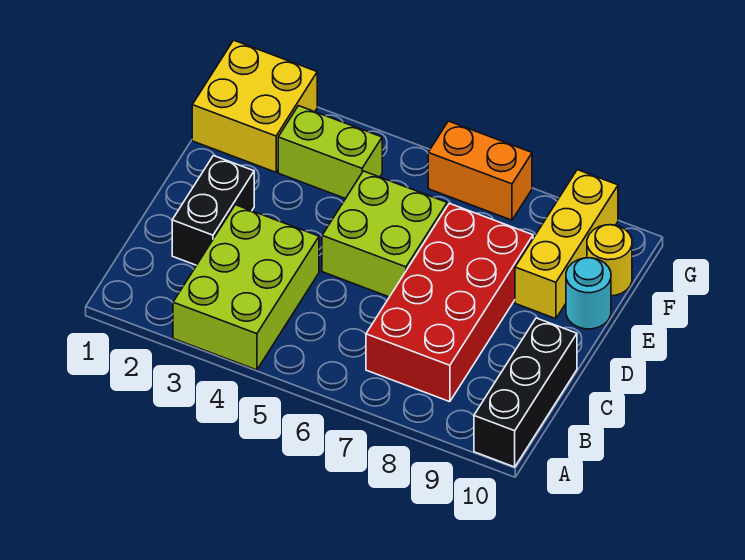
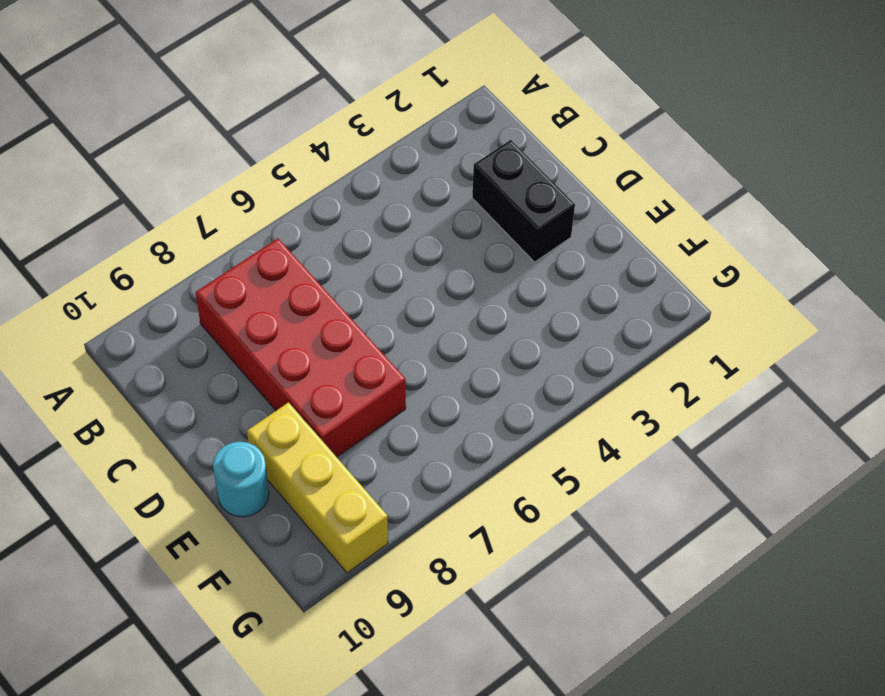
none -> lime 2x3 brick [173,205,319,370]
none -> black 1x3 brick [474,318,577,467]

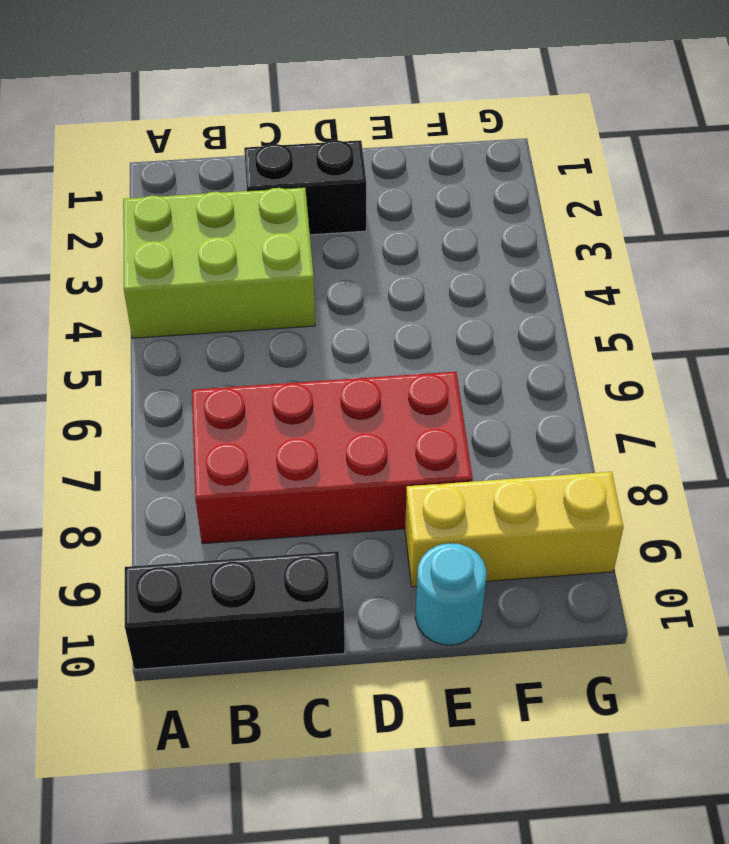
none -> lime 2x2 brick [322,171,447,297]
none -> yellow 2x2 brick [192,40,317,172]

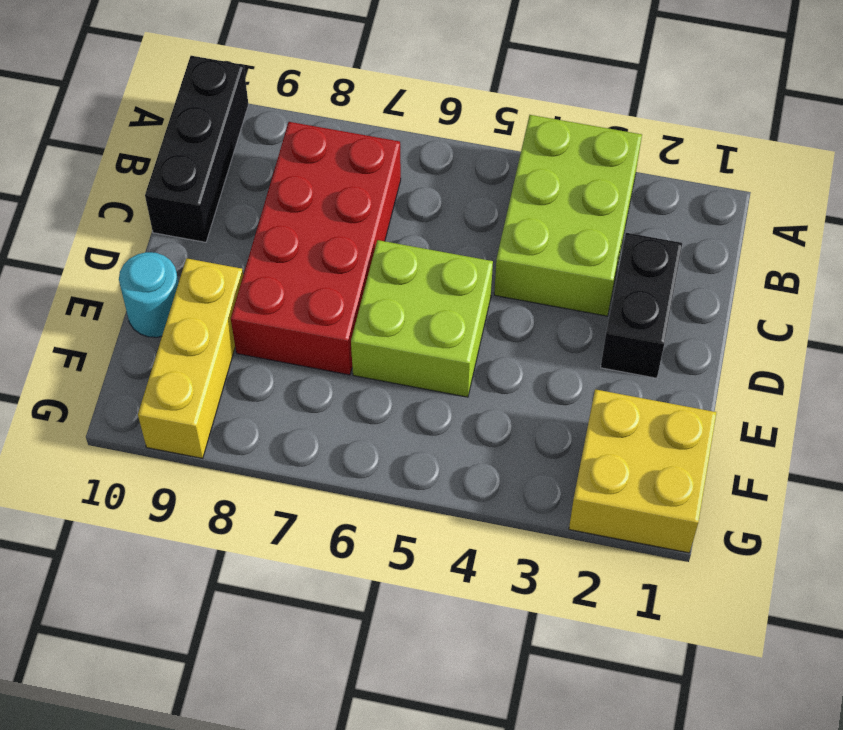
none -> lime 1x2 brick [278,106,382,199]
none -> yellow 1x1 round brick [587,225,632,296]

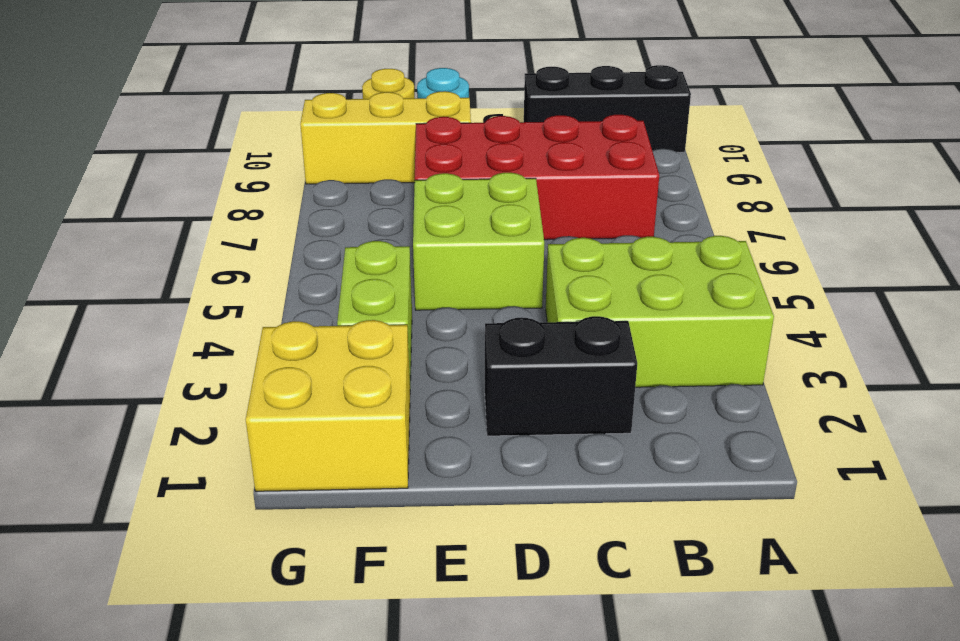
none -> orange 1x2 brick [428,121,532,220]

